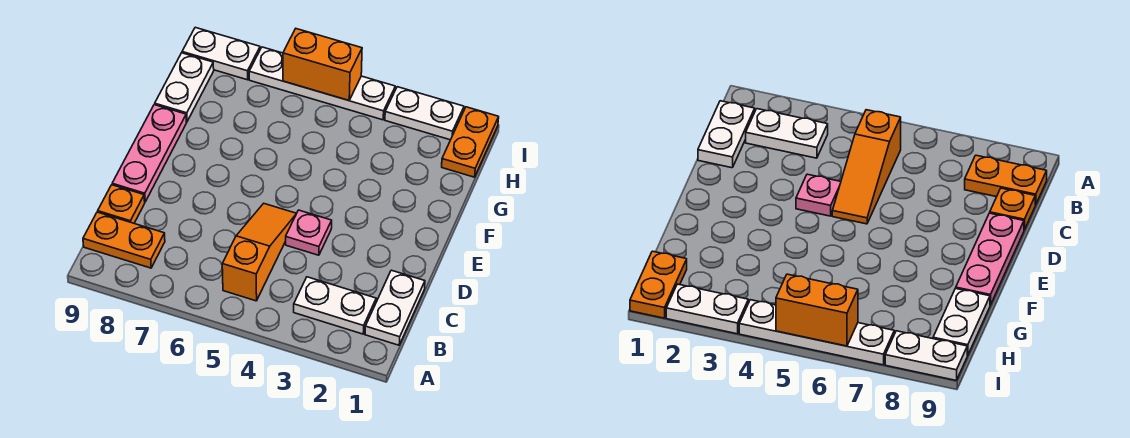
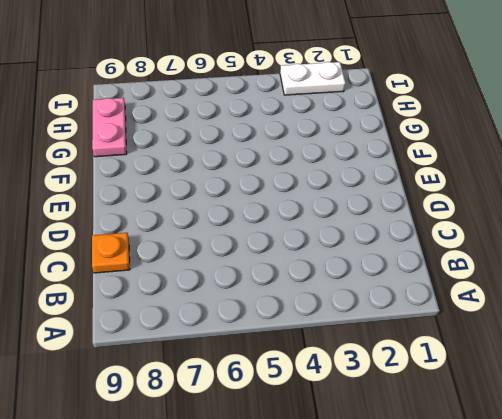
pink 1x2 plate [92,98,127,157] -> white 1x2 plate [155,53,214,122]
none -> white 1x2 plate [365,270,425,345]
none -> white 1x2 plate [294,277,376,334]
none -> orange 1x3 slope [222,203,296,301]

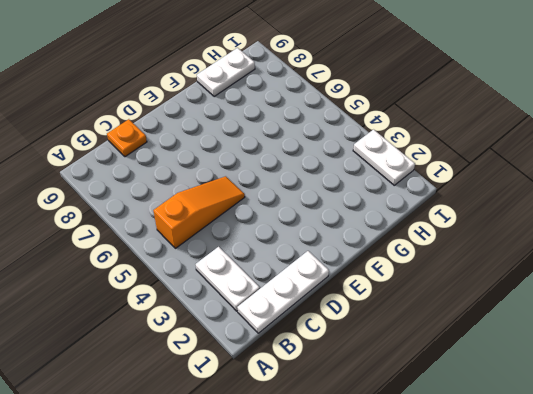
white 1x3 plate [237,251,329,333] -> white 1x2 plate [365,270,425,345]
none -> orange 1x2 plate [83,212,165,268]
none -> pink 1x1 plate [286,210,332,255]
none -> pink 1x3 plate [112,105,186,202]

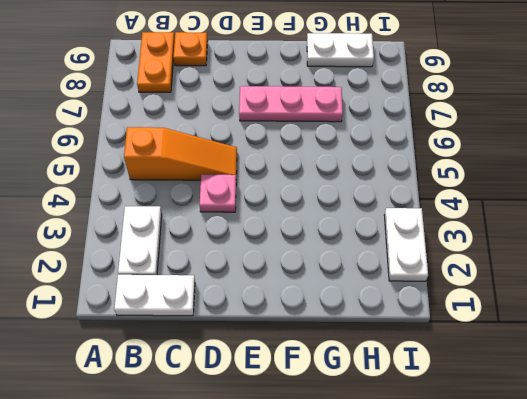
pink 1x3 plate [239,86,343,122] -> pink 1x3 plate moved to [112,105,186,202]
none -> orange 1x2 plate [442,107,499,177]
none -> white 1x4 plate [249,47,395,120]
none -> white 1x2 plate [182,27,260,80]

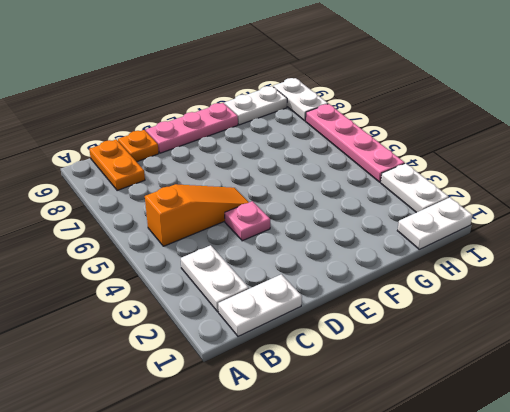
white 1x2 plate [397,198,473,249] -> orange 1x2 plate [442,107,499,177]
pink 1x4 plate [306,104,404,182] -> white 1x4 plate [249,47,395,120]
none -> orange 1x2 brick [283,29,362,100]

